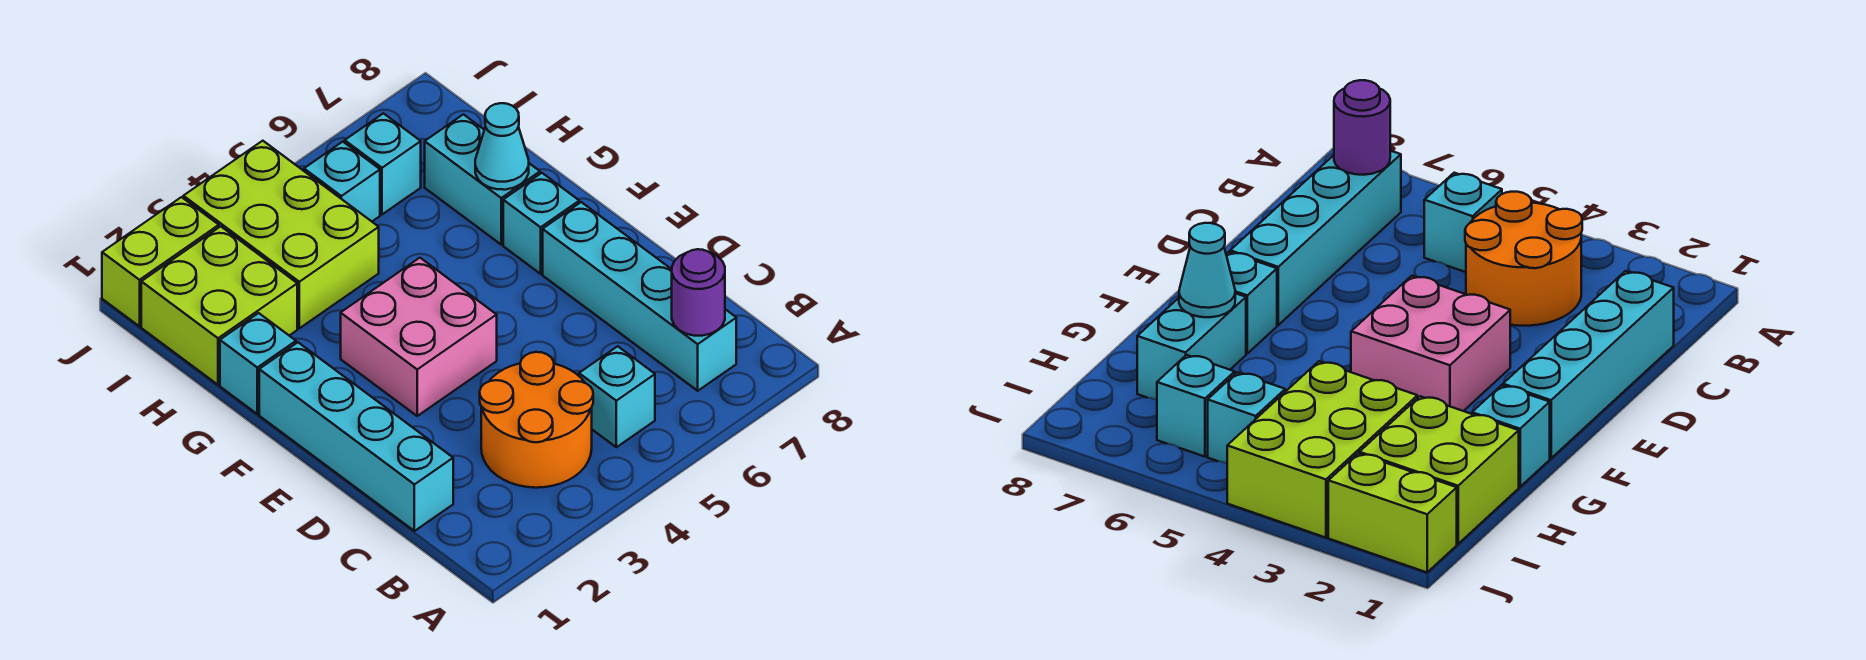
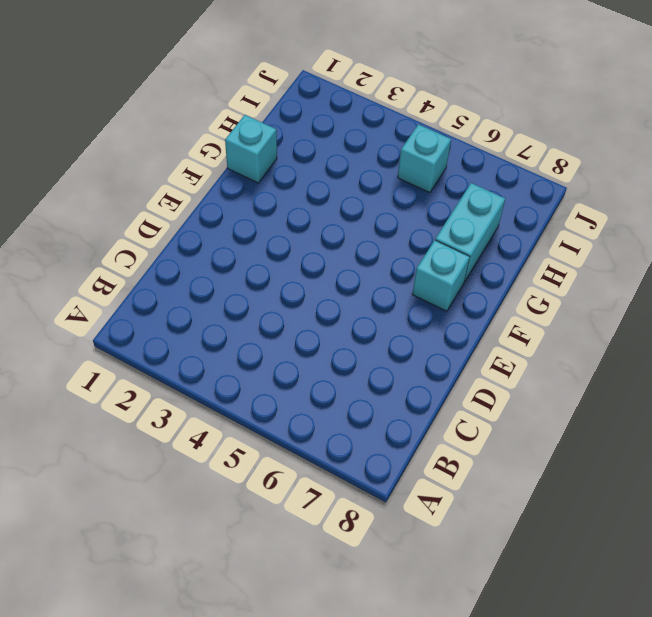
none -> orange 2x2 round brick [480,352,593,488]
none -> cyan 1x1 brick [579,346,655,447]
none -> cyan 1x4 brick [543,202,736,391]

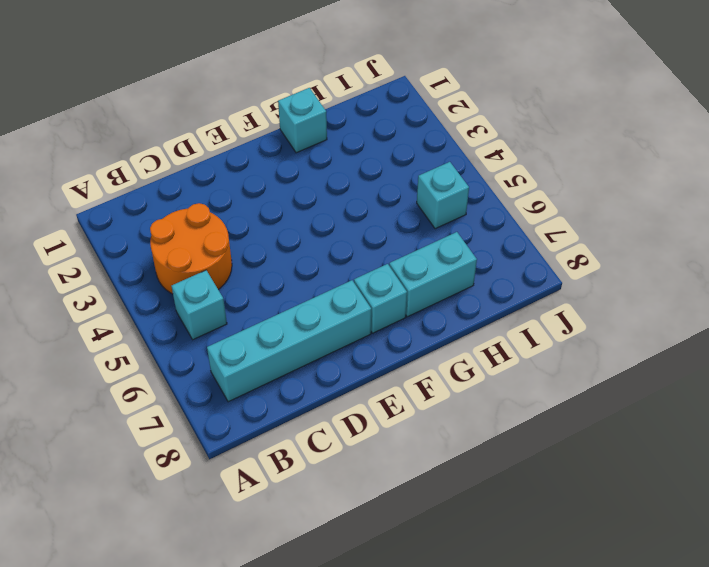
none -> cyan 1x4 brick [259,342,453,531]
none -> pink 2x2 brick [341,258,497,416]
none -> lime 2x2 brick [141,226,297,385]

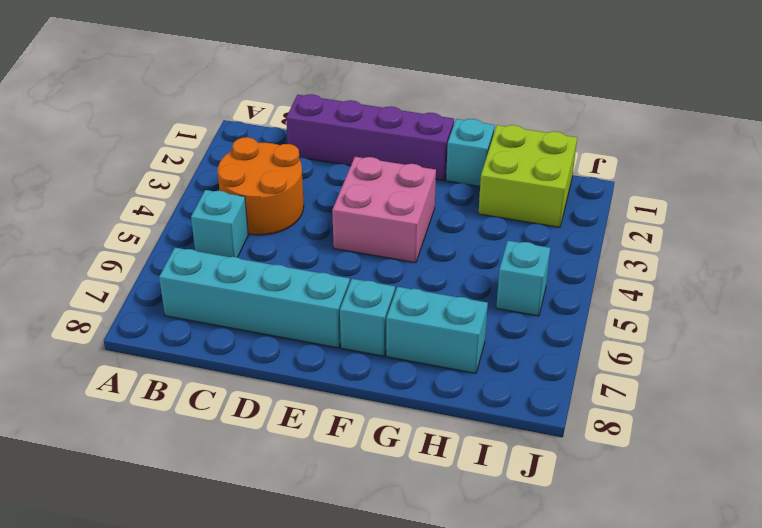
purple 1x4 brick [286,94,454,181] -> cyan 1x4 brick [259,342,453,531]
none -> lime 2x3 brick [183,141,379,328]
none -> cyan 1x1 brick [345,113,421,214]
none -> lime 1x2 brick [102,197,219,326]

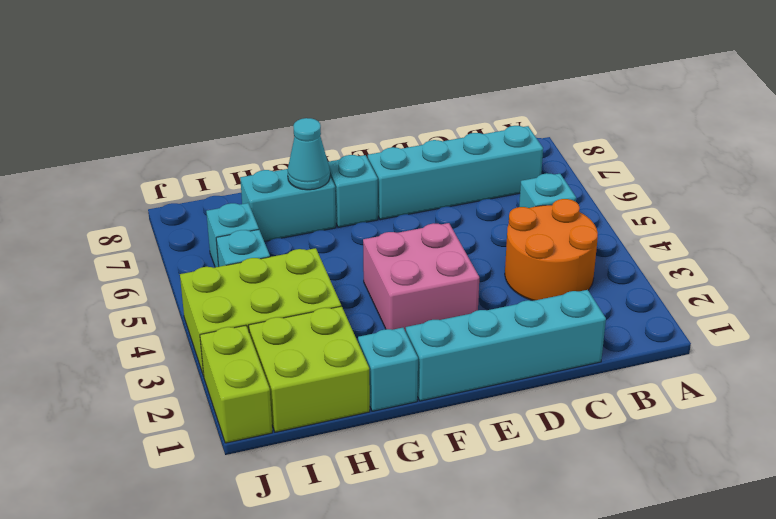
none -> purple 1x1 round brick [672,249,725,336]

